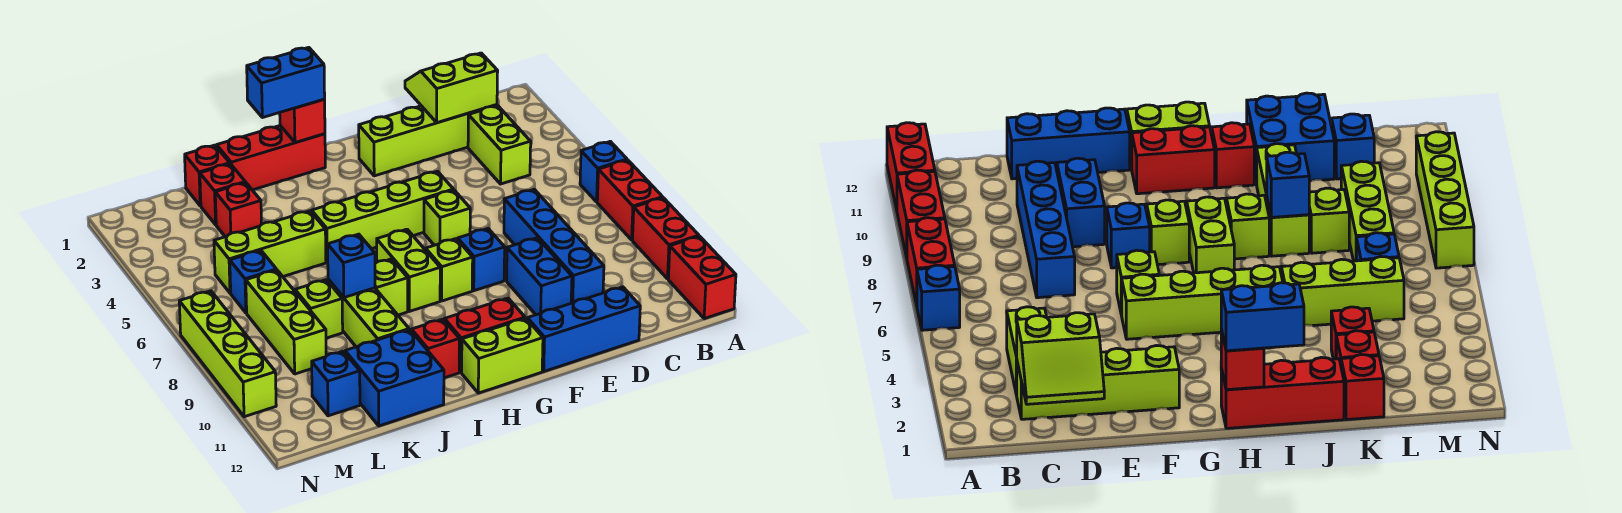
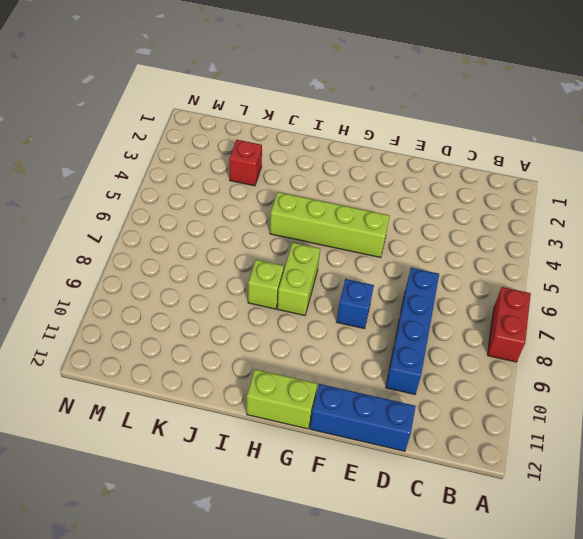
none -> blue 1x1 brick [580,141,627,202]
none -> red 1x2 brick [633,198,699,279]
none -> red 1x2 brick [668,236,736,319]
none -> lime 1x4 brick [359,105,497,176]

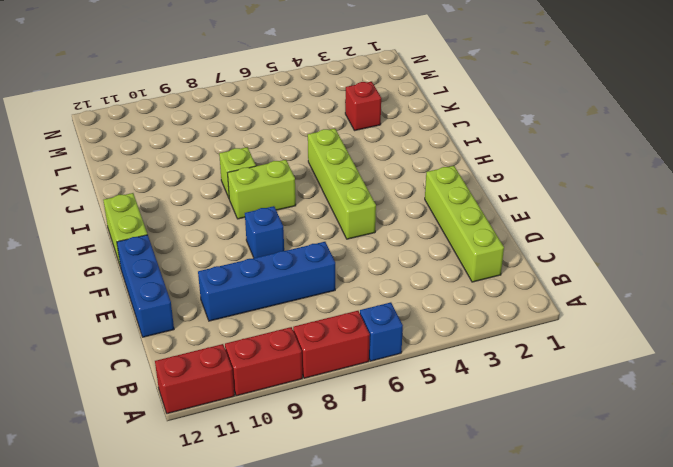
none -> lime 1x2 brick [468,106,531,184]
none -> blue 1x2 brick [507,238,572,315]
none -> lime 1x1 brick [424,190,470,245]
none -> lime 1x1 brick [426,239,473,301]

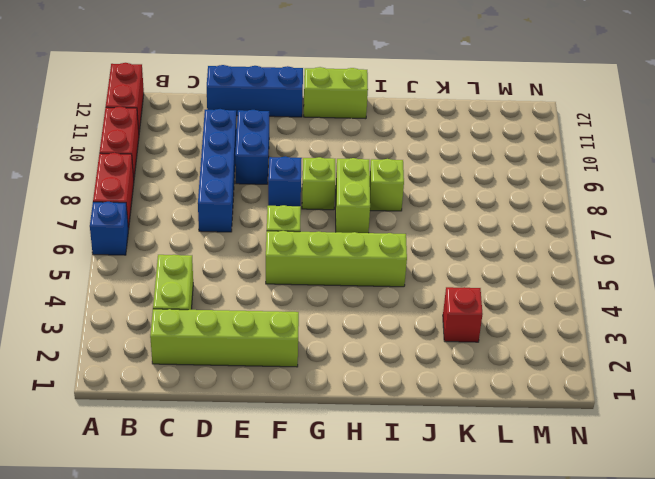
none -> red 1x2 brick [444,298,525,372]
none -> red 1x3 brick [217,126,325,190]
none -> red 1x1 brick [412,319,460,378]
none -> lime 1x3 brick [214,211,326,293]

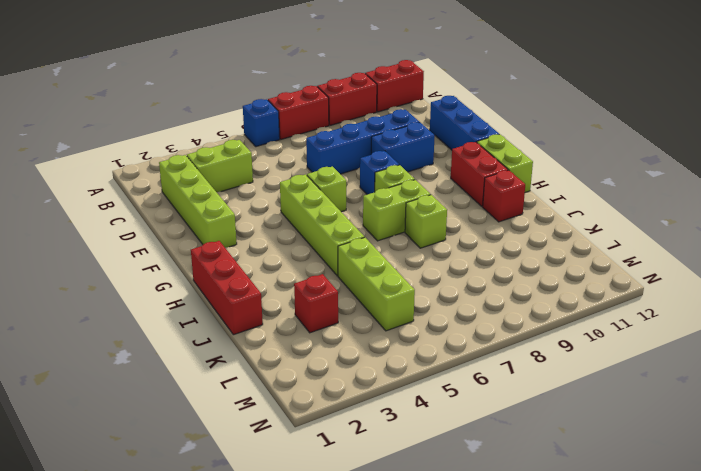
none -> lime 1x3 brick [328,279,409,347]
none -> blue 2x2 brick [345,330,444,426]
none -> red 1x1 brick [185,145,230,206]
none -> red 1x1 brick [200,164,245,225]

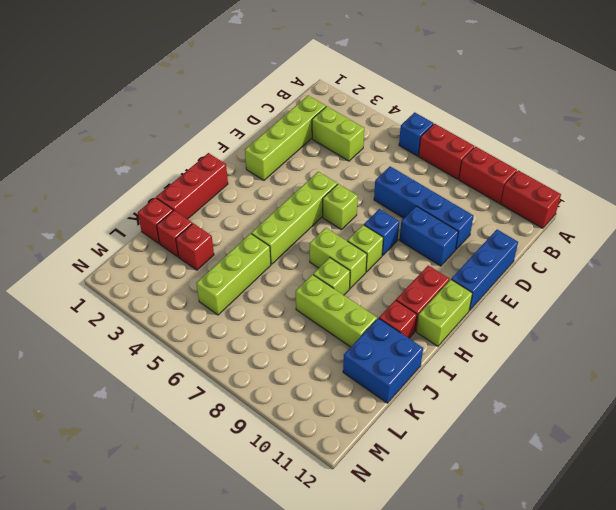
none -> lime 1x1 brick [295,280,343,338]
none -> blue 1x1 brick [230,250,276,313]
none -> lime 1x3 brick [246,270,326,374]
none -> blue 1x1 brick [312,351,360,416]

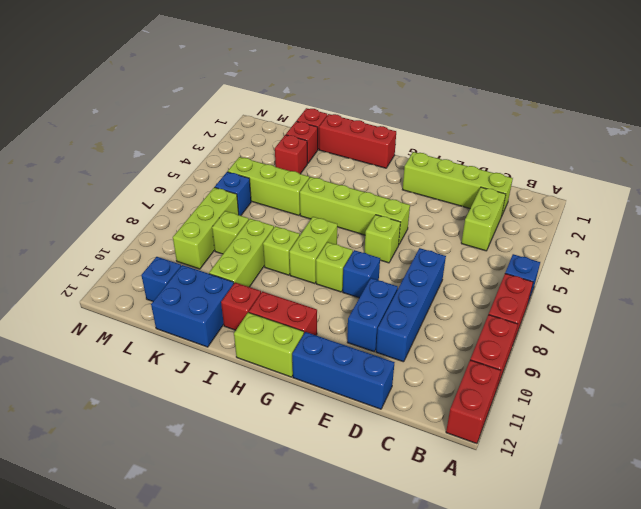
none -> lime 1x4 brick [179,291,276,417]
none -> lime 2x2 slope [405,53,498,123]
none -> red 1x1 brick [280,99,325,142]
none -> blue 1x1 brick [327,234,375,297]

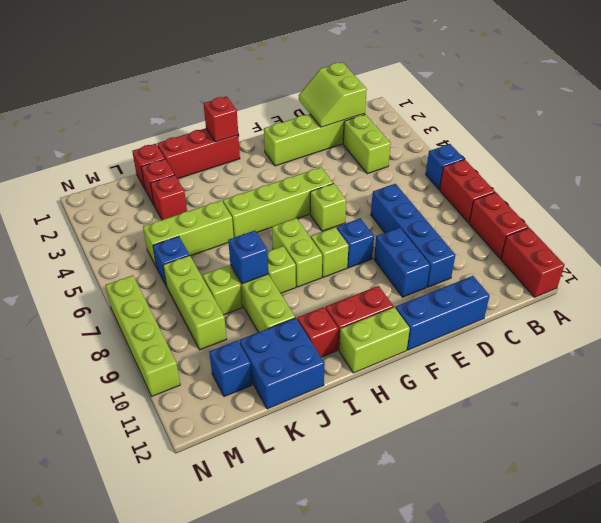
lime 2x2 slope [299,62,367,127] -> lime 2x2 slope turned to [405,53,498,123]
none -> blue 1x2 brick [247,47,325,118]

